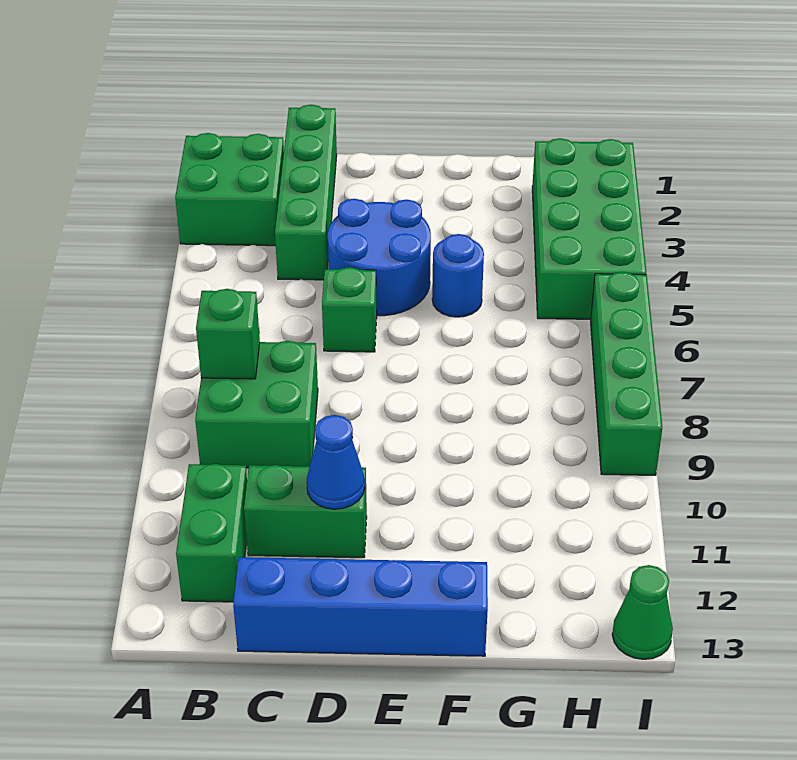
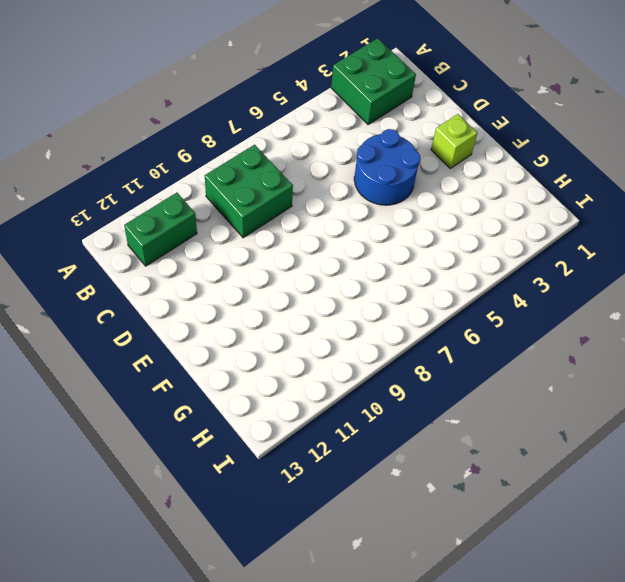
lime 1x1 brick [431,114,477,168] -> none
none -> green 1x4 brick [275,105,337,280]
none -> green 1x2 brick [244,465,367,558]
none -> blue 1x4 brick [233,557,488,656]

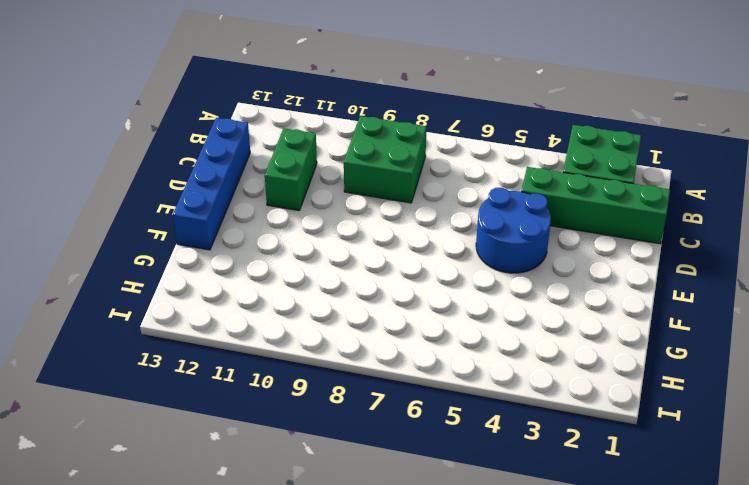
none -> green 1x2 brick [176,464,247,602]
none -> green 1x1 brick [322,267,377,352]
none -> blue 1x1 round brick [432,234,484,317]

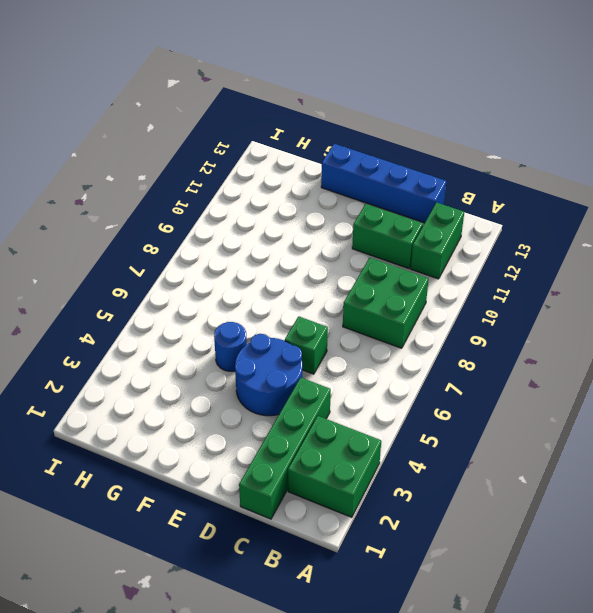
none -> green 2x4 brick [532,138,646,319]
none -> green 1x4 brick [591,272,662,475]
none -> green 1x1 cone [612,565,673,659]

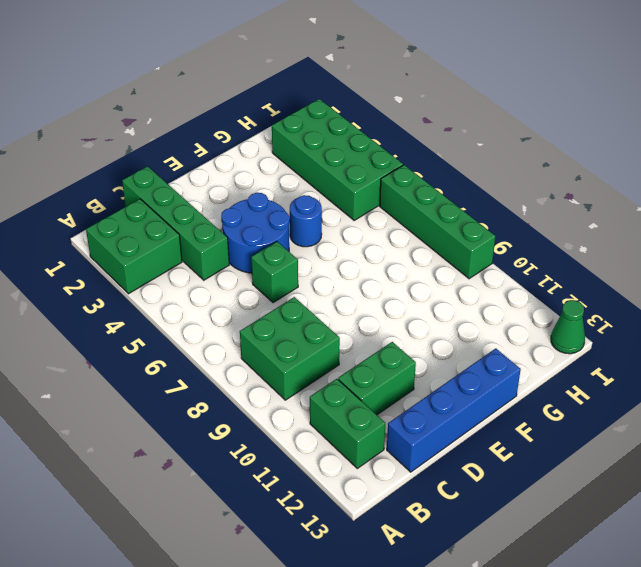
none -> green 1x1 brick [196,289,260,379]
none -> blue 1x1 cone [307,415,365,509]

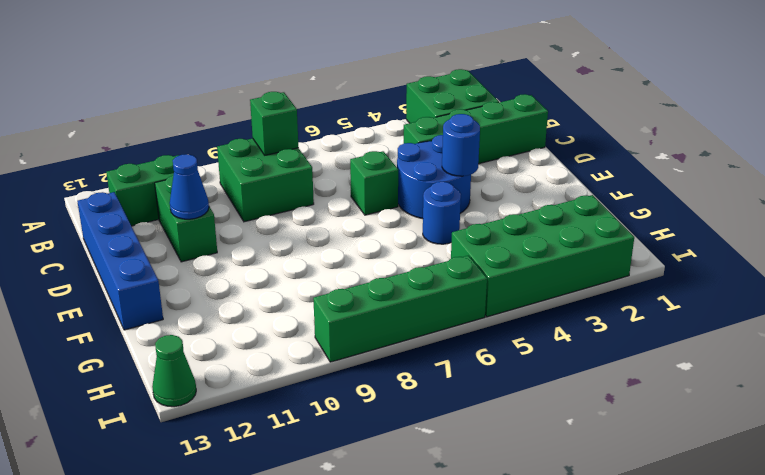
blue 1x1 round brick [442,114,480,176] -> none

